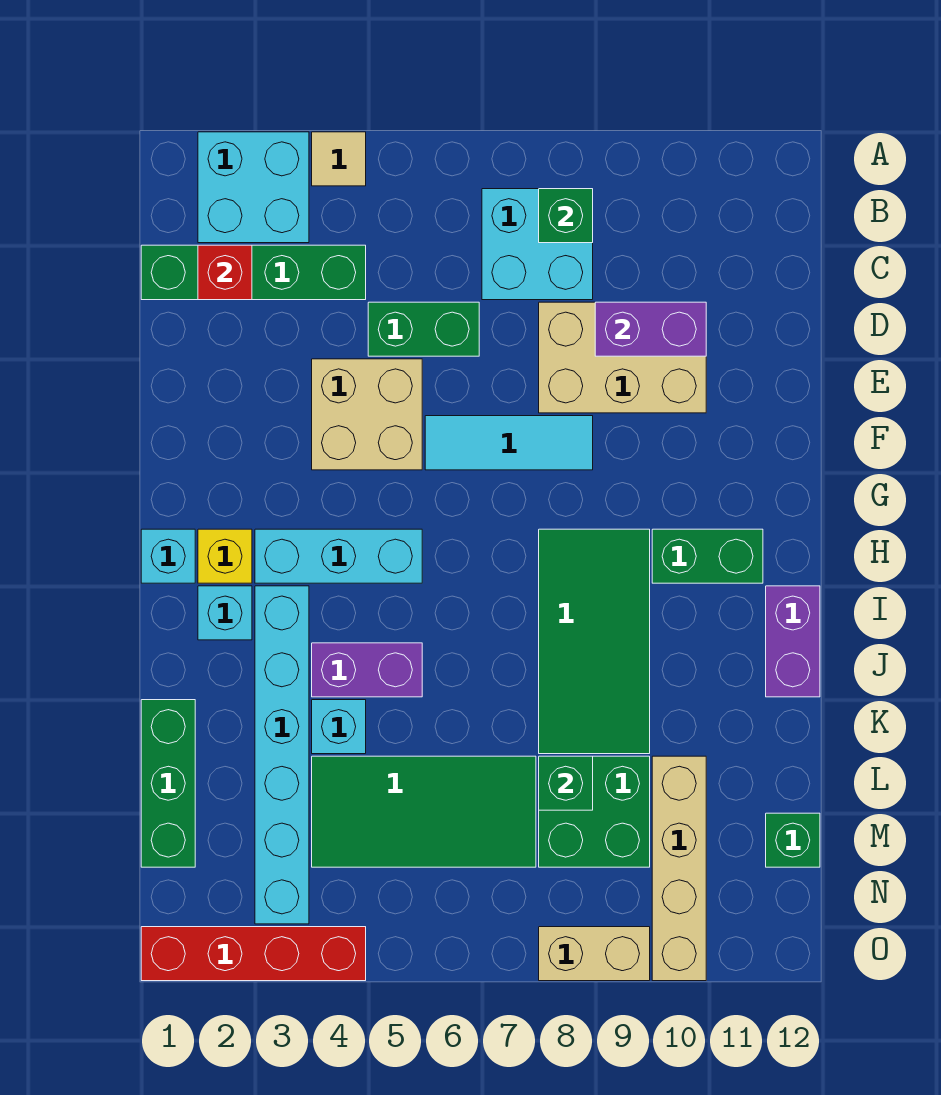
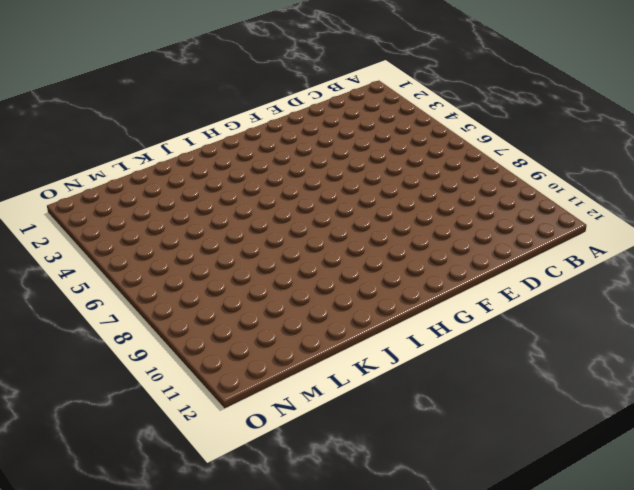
none -> cyan 2x2 brick [198,132,309,243]
none -> tan 1x1 tile [312,132,366,186]
none -> cyan 2x2 brick [482,189,593,300]

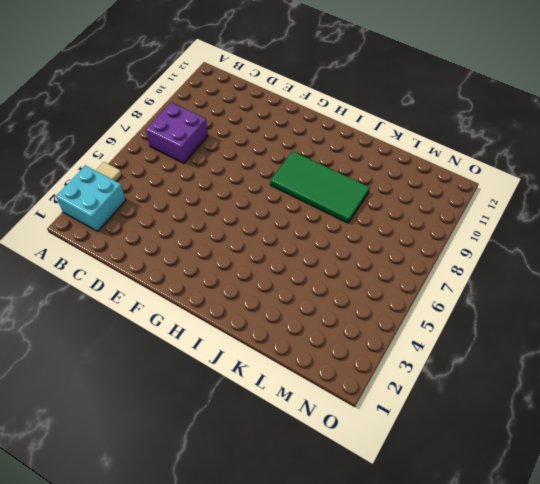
purple 2x2 brick [146,102,208,163] -> cyan 2x2 brick [482,189,593,300]
none -> green 1x4 brick [141,245,366,300]
none -> green 1x2 brick [368,302,479,356]
none -> tan 2x3 brick [539,302,706,413]

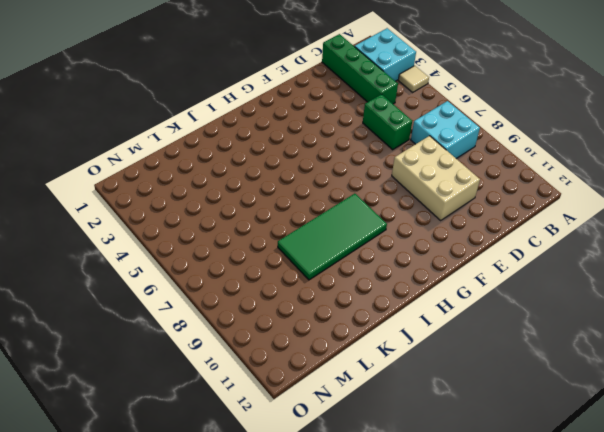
none -> tan 2x2 brick [312,359,422,470]
none -> cyan 1x3 tile [425,416,593,470]
none -> cyan 1x1 brick [141,529,195,583]

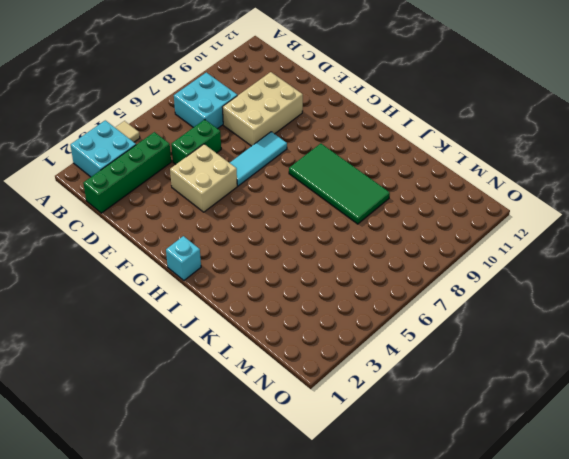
none -> yellow 1x1 brick [198,529,252,583]
none -> cyan 1x3 brick [255,529,422,583]
none -> green 1x2 brick [652,529,763,583]

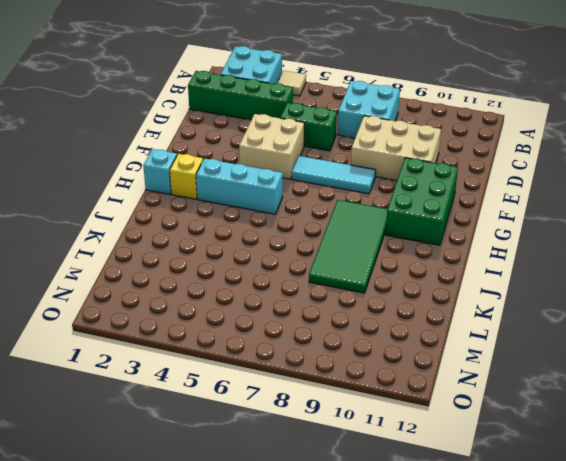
green 2x3 brick [386,158,458,245] -> green 1x2 brick [652,529,763,583]
none -> cyan 1x1 brick [198,586,252,640]
none -> cyan 1x6 brick [255,586,309,924]
none -> purple 1x2 brick [766,586,820,697]

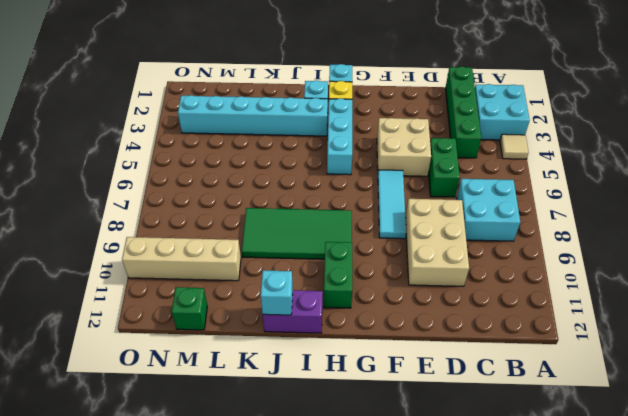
cyan 1x1 brick [261,270,293,315] -> cyan 1x1 brick moved to [312,700,366,754]
none -> purple 1x2 brick [312,643,422,697]
none -> green 1x3 brick [141,700,195,867]
none -> green 2x4 tile [312,756,536,867]

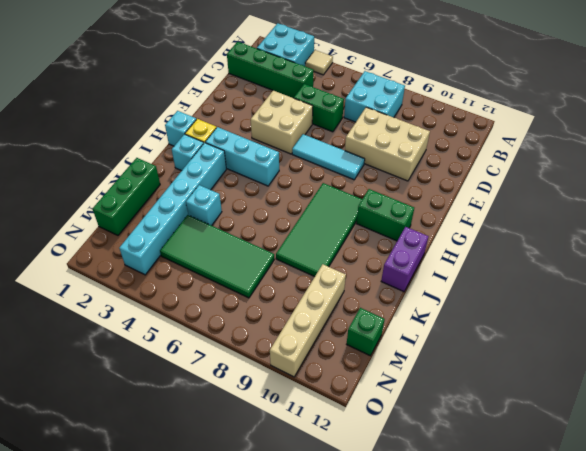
none -> purple 1x2 brick [312,643,422,697]
none -> green 2x2 brick [539,756,650,867]
none -> red 1x4 brick [141,927,366,981]

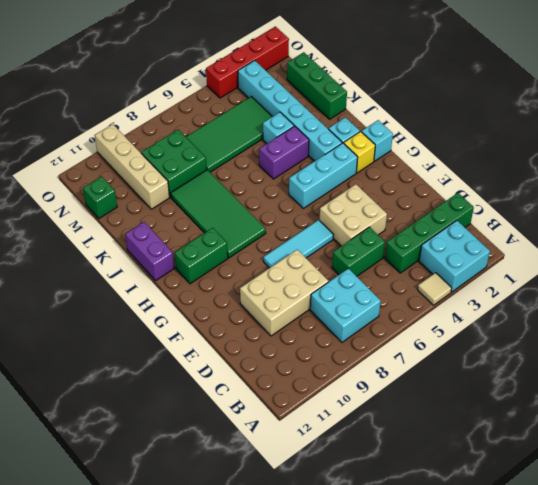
none -> tan 1x2 brick [539,927,650,981]
none -> green 1x1 brick [539,189,593,243]
none -> red 1x1 brick [198,245,252,300]

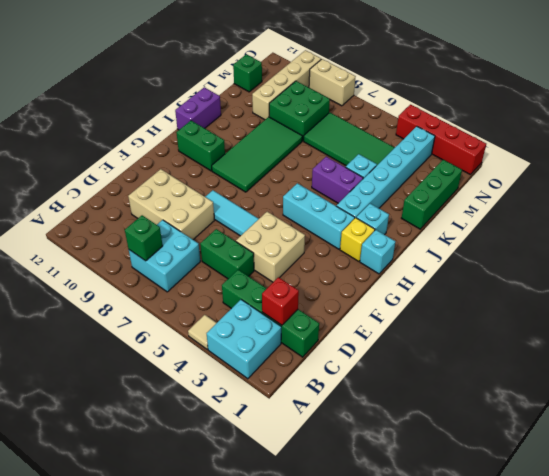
none -> purple 1x2 brick [595,302,706,356]
none -> green 1x1 brick [539,756,593,810]

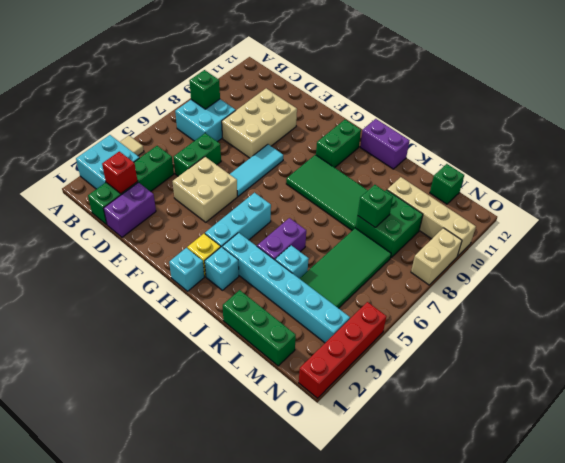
purple 1x2 brick [103,182,156,237] -> purple 1x2 brick moved to [595,302,706,356]

